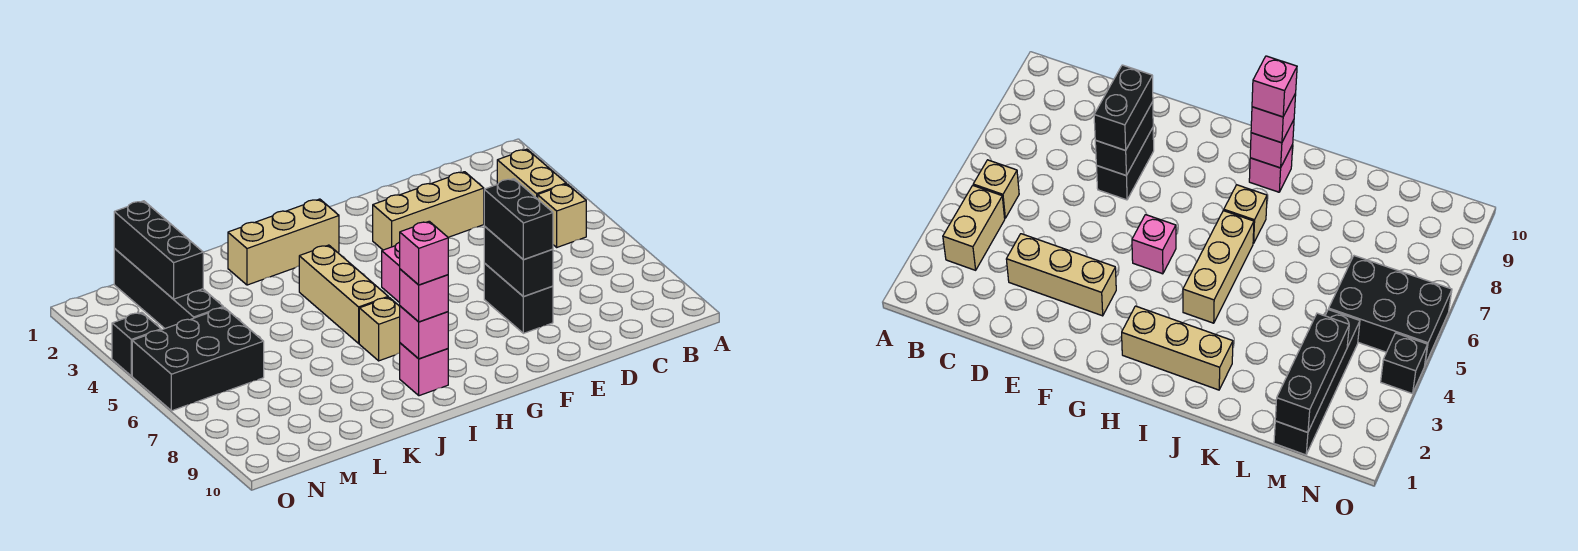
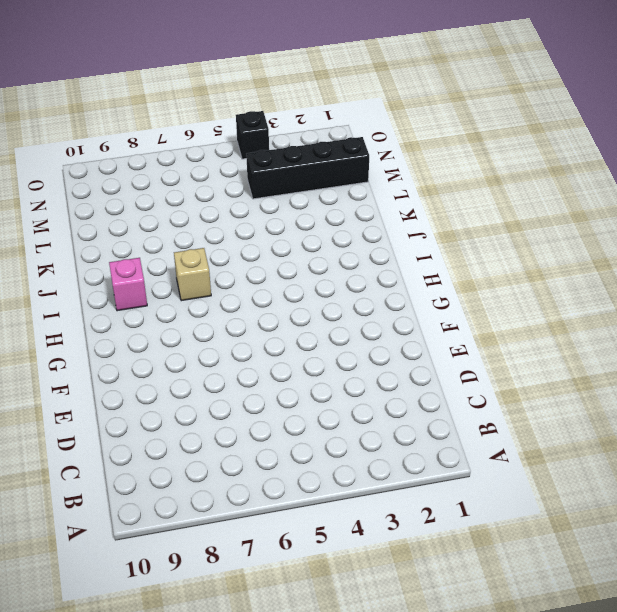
none -> tan 1x2 brick [497,149,566,199]
none -> tan 1x1 brick [538,184,586,247]
none -> tan 1x3 brick [373,172,484,250]

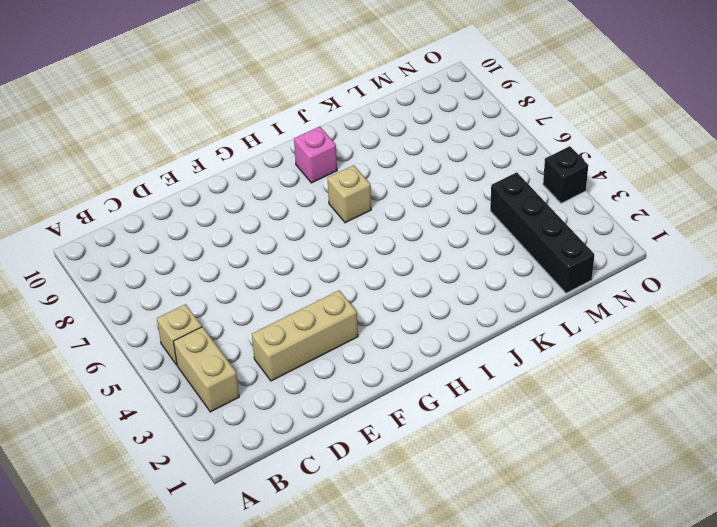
none -> black 1x2 brick [484,263,553,333]
none -> pink 1x1 brick [382,242,400,303]
none -> tan 1x3 brick [228,199,339,285]

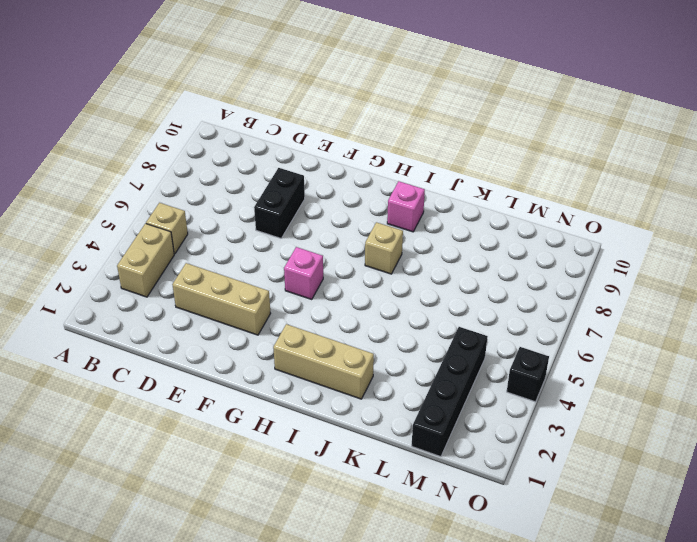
none -> tan 1x3 brick [299,245,388,343]
none -> black 2x3 brick [132,307,264,411]
none -> black 1x2 brick [484,226,553,296]

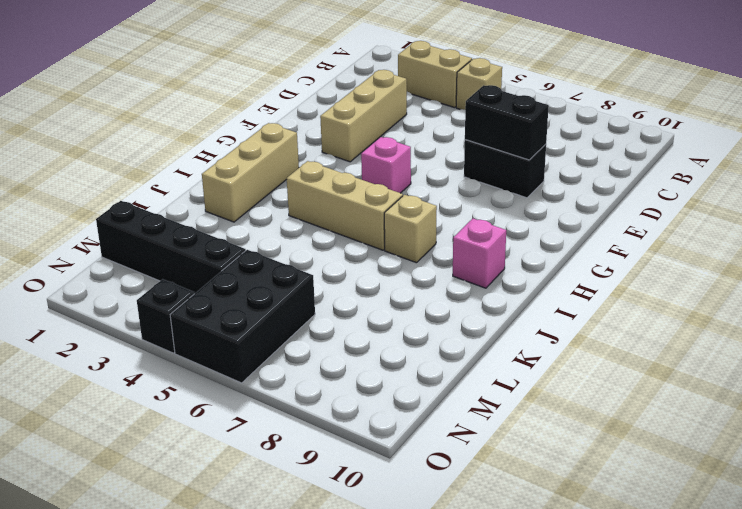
none -> pink 1x1 brick [400,306,448,359]
none -> black 1x3 brick [114,201,203,299]
none -> black 1x2 brick [484,179,553,260]

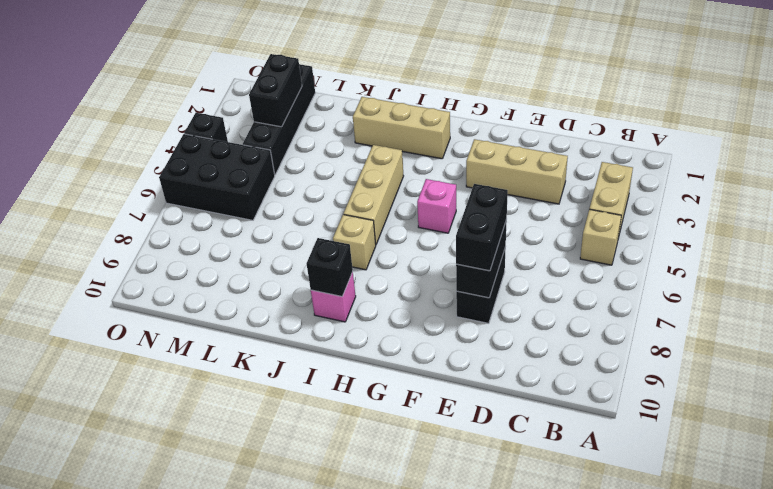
black 1x1 brick [307,238,353,296] -> pink 1x1 brick [400,306,448,359]
black 1x2 brick [249,54,302,127] -> black 1x3 brick [114,201,203,299]
none -> pink 1x1 brick [400,269,448,322]
none -> pink 1x1 brick [400,221,448,285]

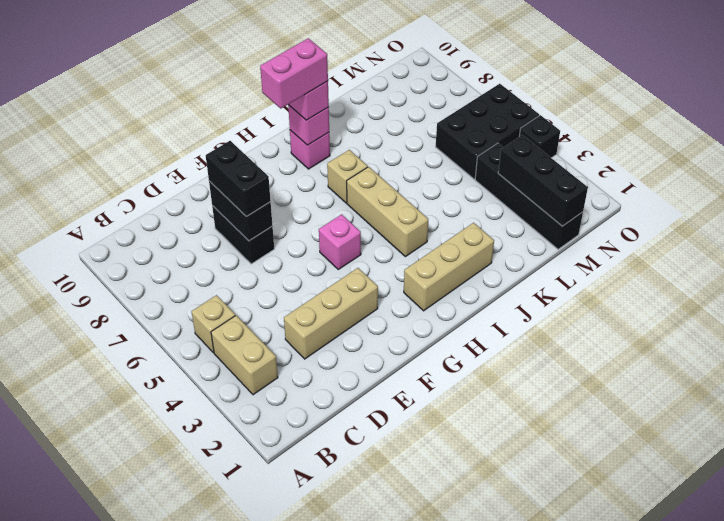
pink 1x2 brick [260,38,328,108] -> pink 1x1 brick [400,221,448,285]

